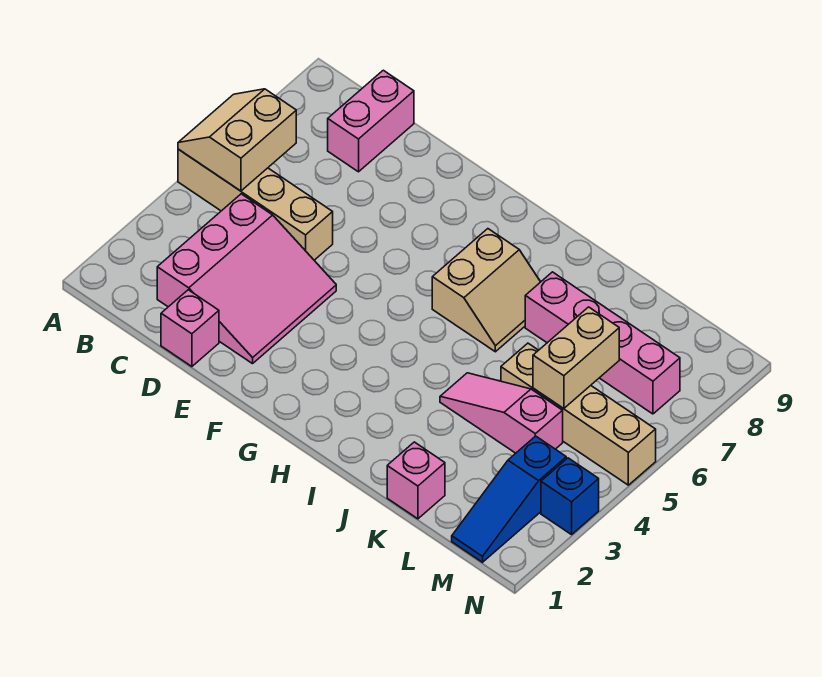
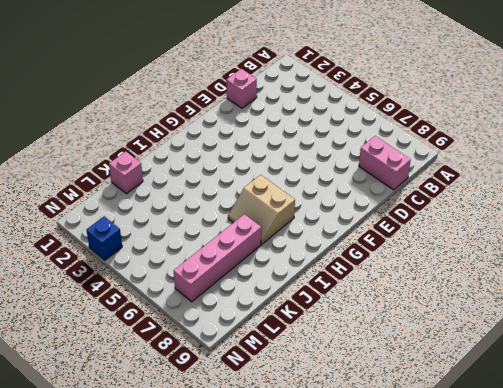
none -> tan 1x4 brick [178,149,333,260]
none -> pink 3x3 slope [157,194,336,364]
none -> pink 1x3 slope [440,373,563,453]

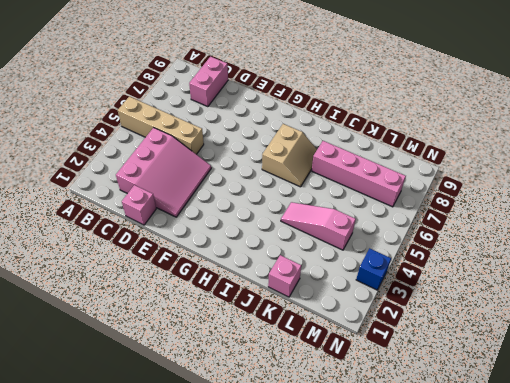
none -> tan 1x4 brick [501,343,656,485]
none -> blue 1x3 slope [452,436,566,562]
none -> tan 2x2 slope [178,89,296,191]

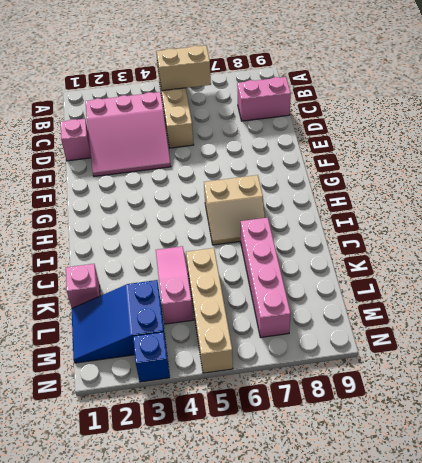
blue 2x3 slope [72,280,166,363] -> blue 1x3 slope [452,436,566,562]
none -> tan 1x2 brick [533,307,619,409]

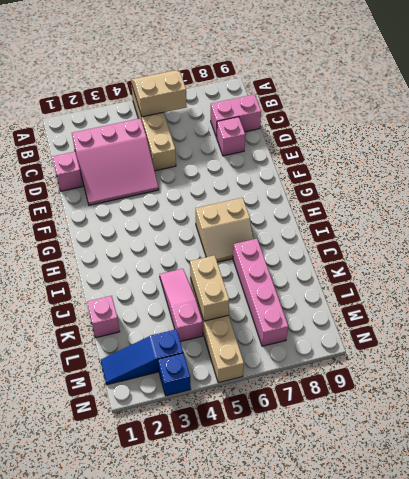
pink 1x1 brick [217,117,245,156] -> none
tan 1x2 brick [190,255,229,321] -> tan 1x2 brick turned to [533,307,619,409]

